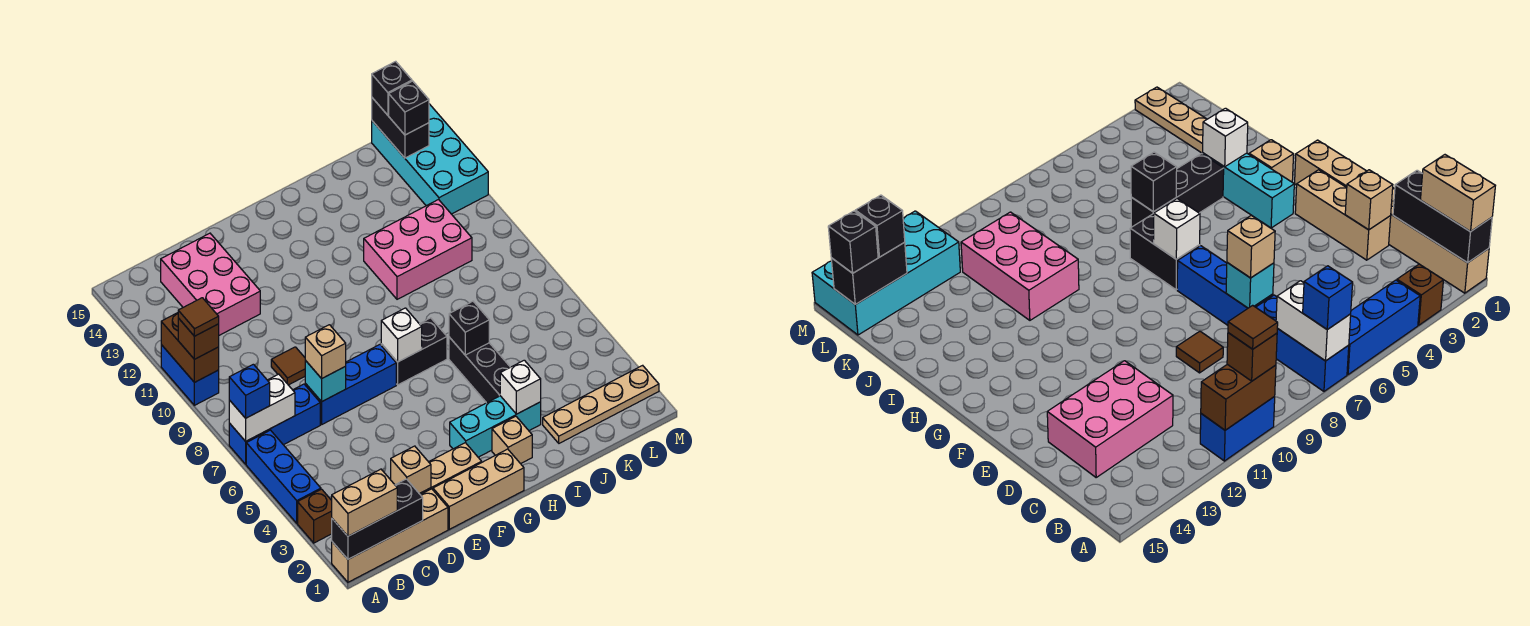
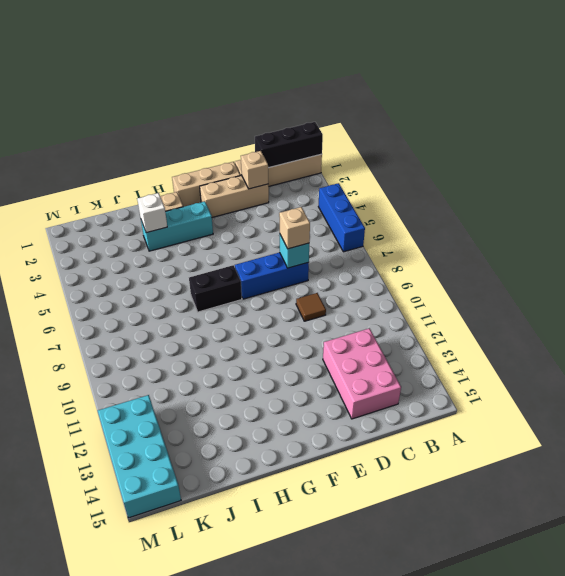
none -> brown 1x1 brick [298,489,332,543]
none -> blue 1x3 brick [229,384,320,464]
none -> blue 1x2 brick [161,345,219,405]
none -> black 1x3 brick [449,337,510,403]

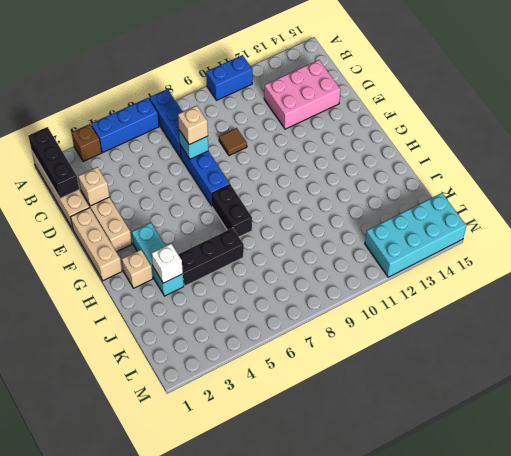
none -> pink 2x3 brick [364,200,472,299]
none -> tan 1x4 plate [543,365,659,443]
none -> white 1x2 brick [229,374,295,441]
none -> brown 1x2 brick [161,313,219,382]

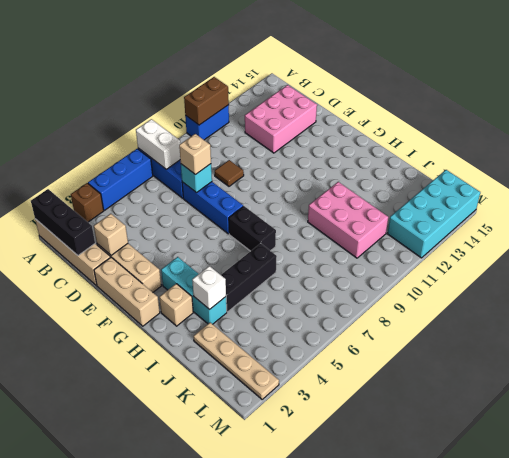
none -> white 1x1 brick [381,308,422,362]
none -> black 1x1 brick [449,301,489,355]
none -> black 1x2 brick [372,98,429,158]
none -> tan 1x2 brick [332,469,397,536]

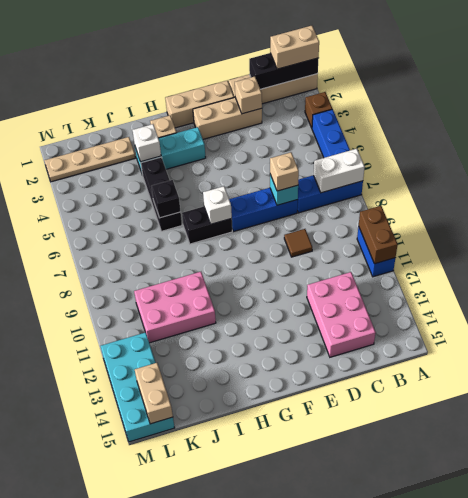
tan 1x2 brick [135,363,173,424] -> black 1x2 brick [372,98,429,158]
none -> blue 1x1 brick [229,364,270,418]
none -> brown 1x1 brick [178,318,219,359]
none -> black 1x1 brick [389,81,429,135]
none -> black 1x1 brick [372,61,412,115]

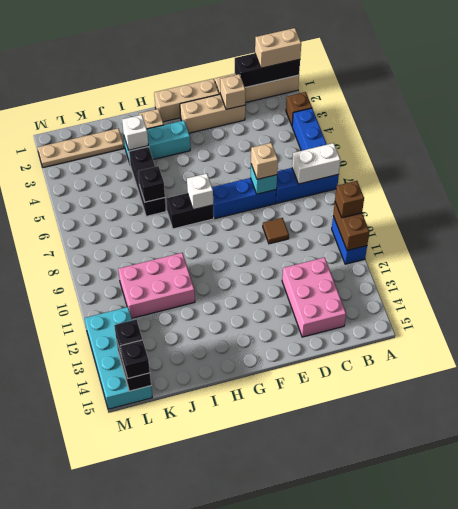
none -> blue 1x1 brick [229,364,270,418]
none -> brown 1x1 tile [178,298,219,336]

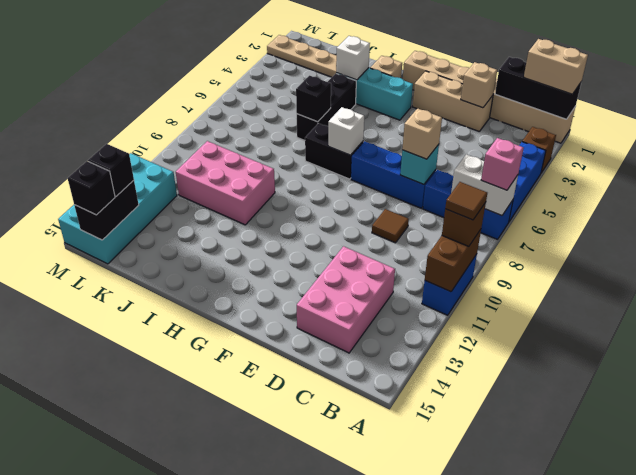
pink 1x1 brick [481,138,524,190] -> blue 1x1 brick [229,364,270,418]

